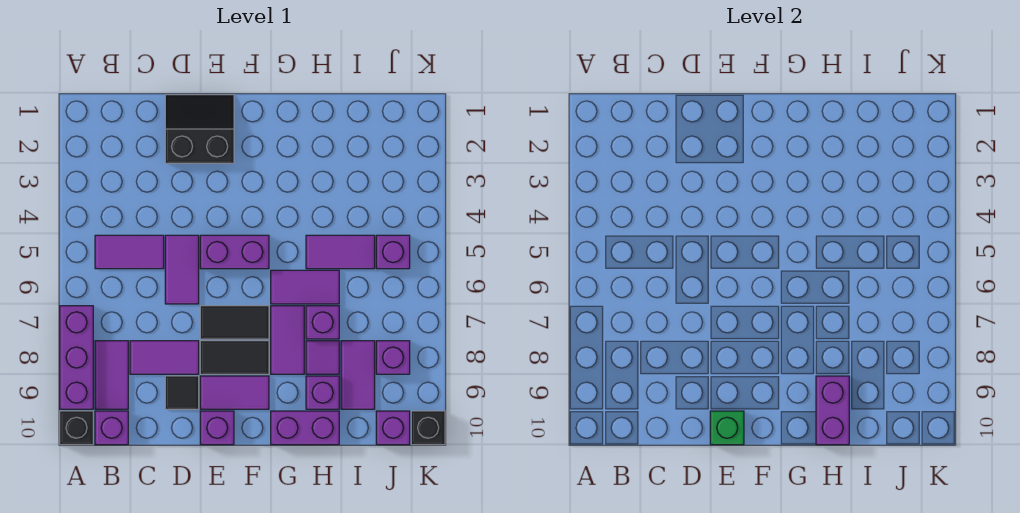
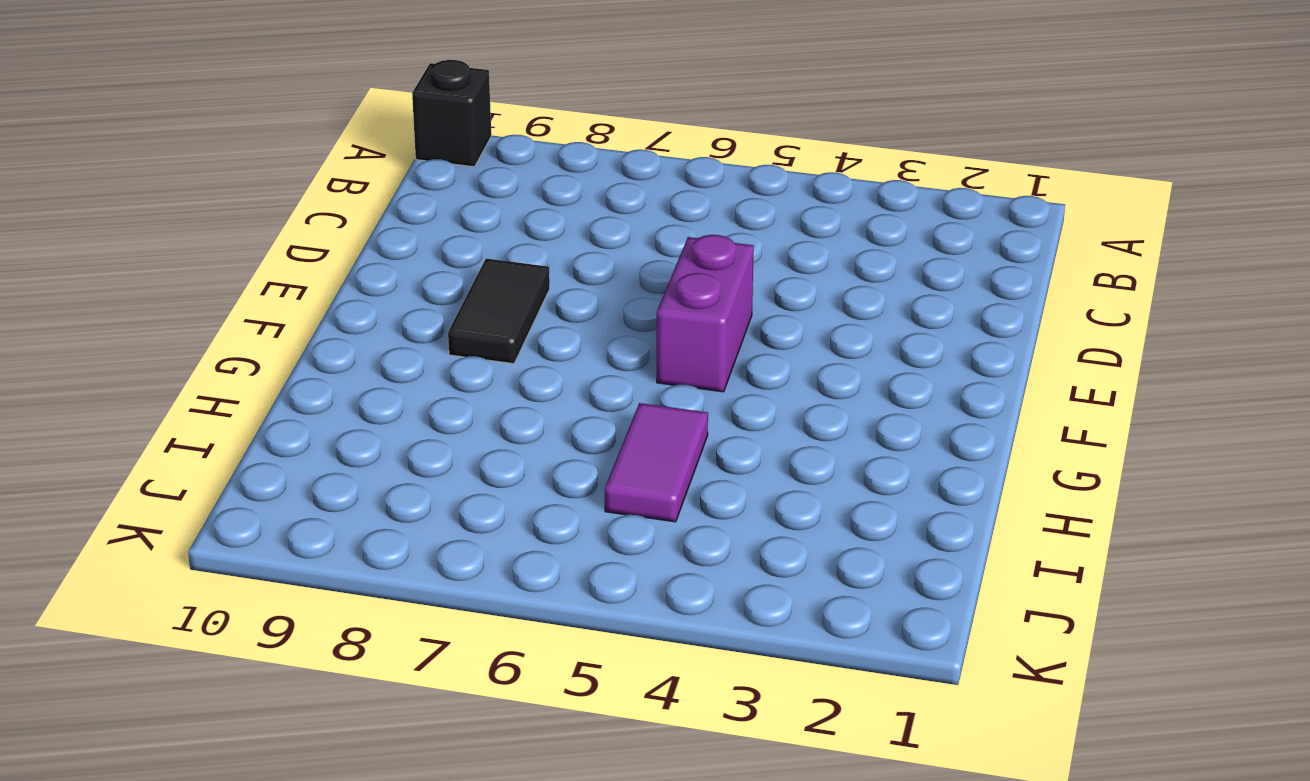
none -> purple 1x3 brick [60,306,93,409]
none -> purple 1x2 tile [95,235,164,269]
none -> purple 1x2 tile [95,341,128,409]

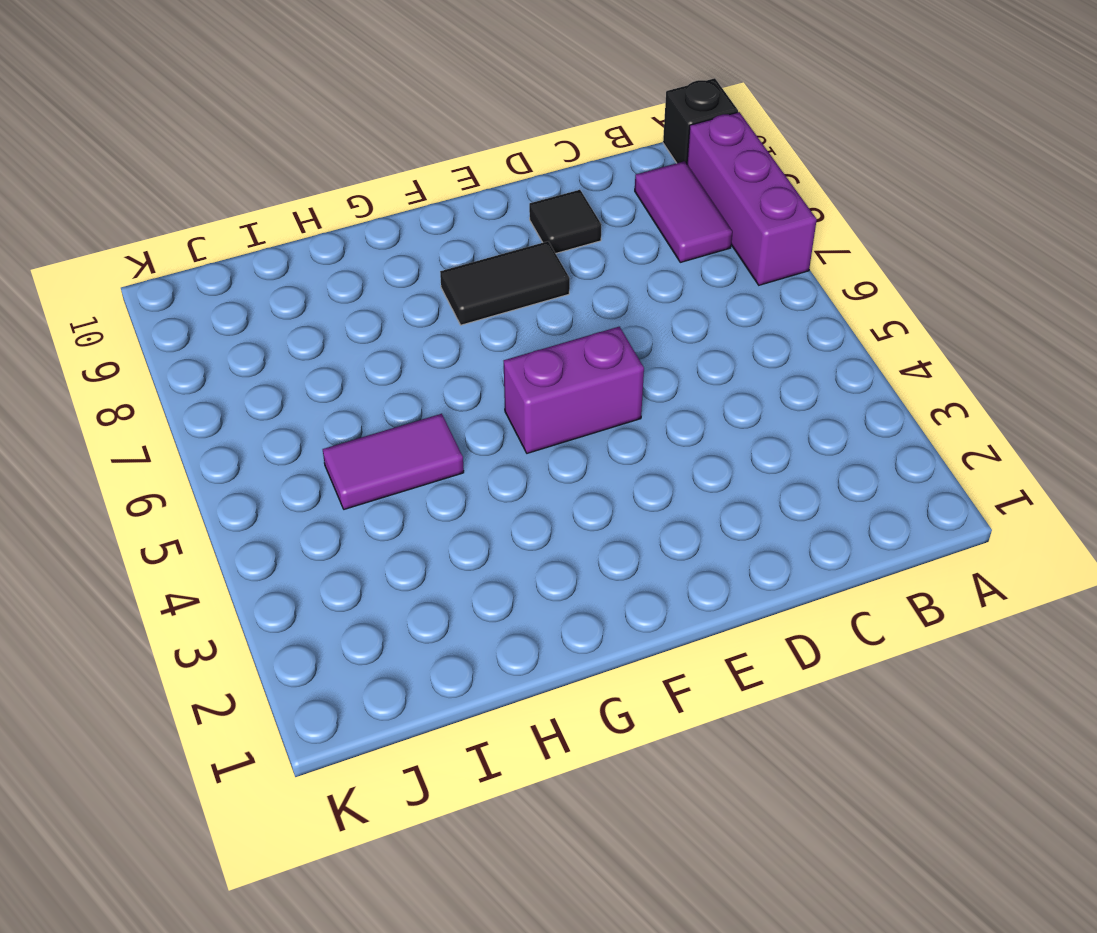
none -> purple 1x2 tile [95,235,164,269]
none -> purple 1x1 brick [95,411,128,445]
none -> purple 1x2 tile [130,341,199,374]

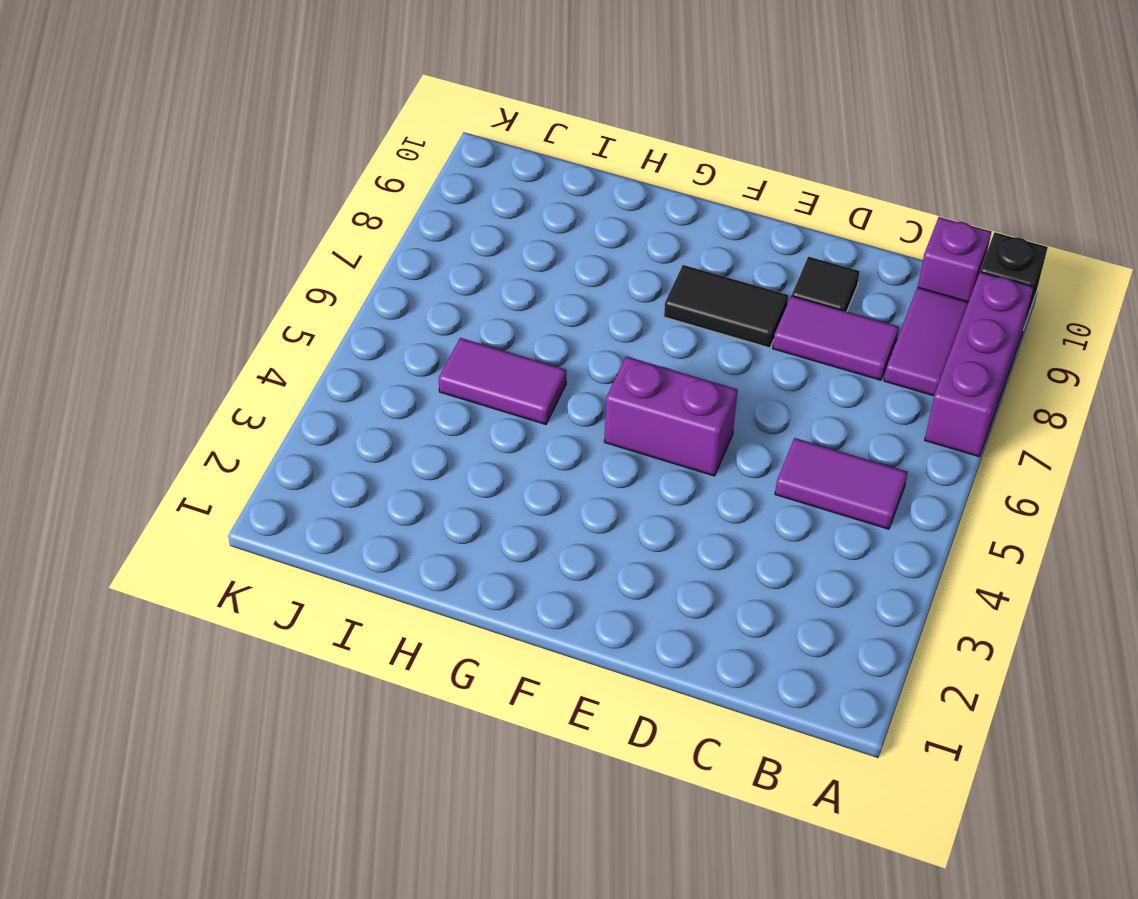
none -> black 2x2 slope [165,95,234,163]
none -> purple 1x2 tile [165,235,199,304]
none -> black 1x2 tile [200,306,269,339]

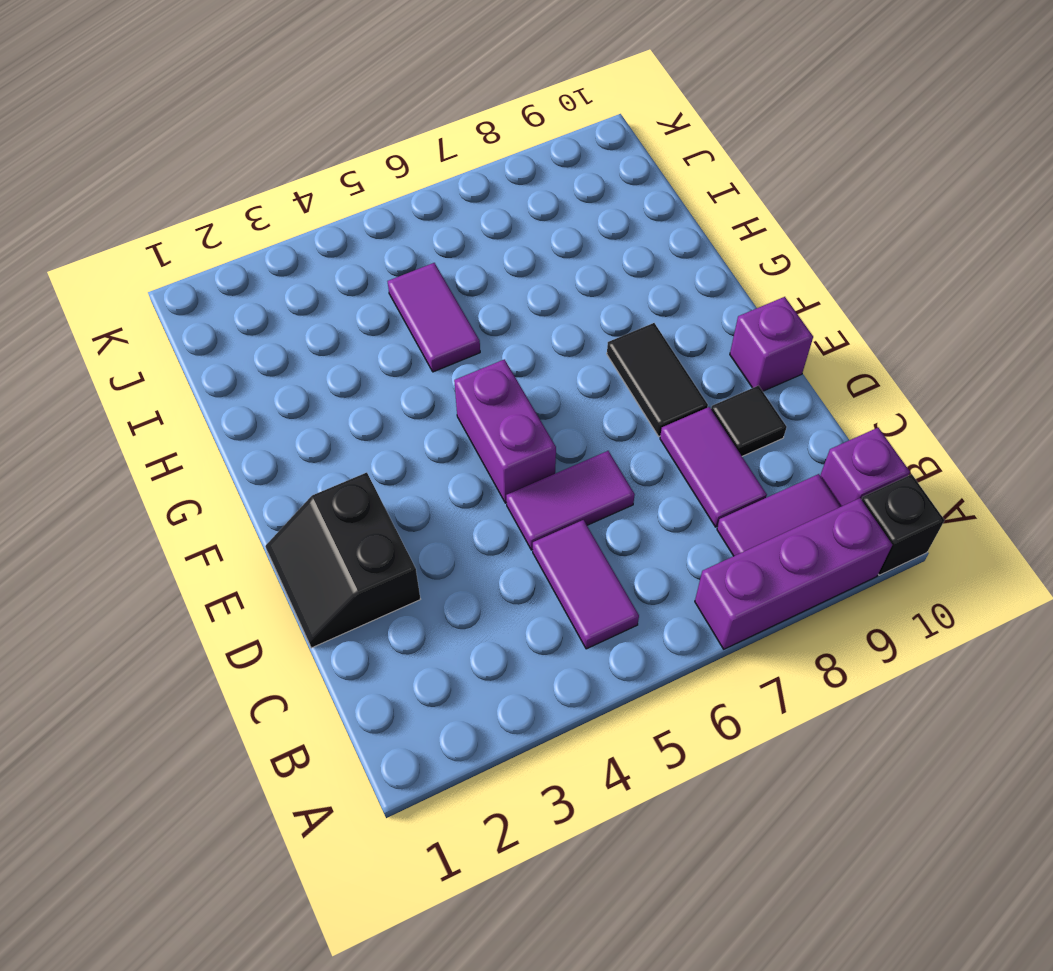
none -> black 1x2 tile [200,306,269,339]
none -> purple 1x2 tile [200,376,269,409]
none -> purple 1x2 tile [271,270,339,304]

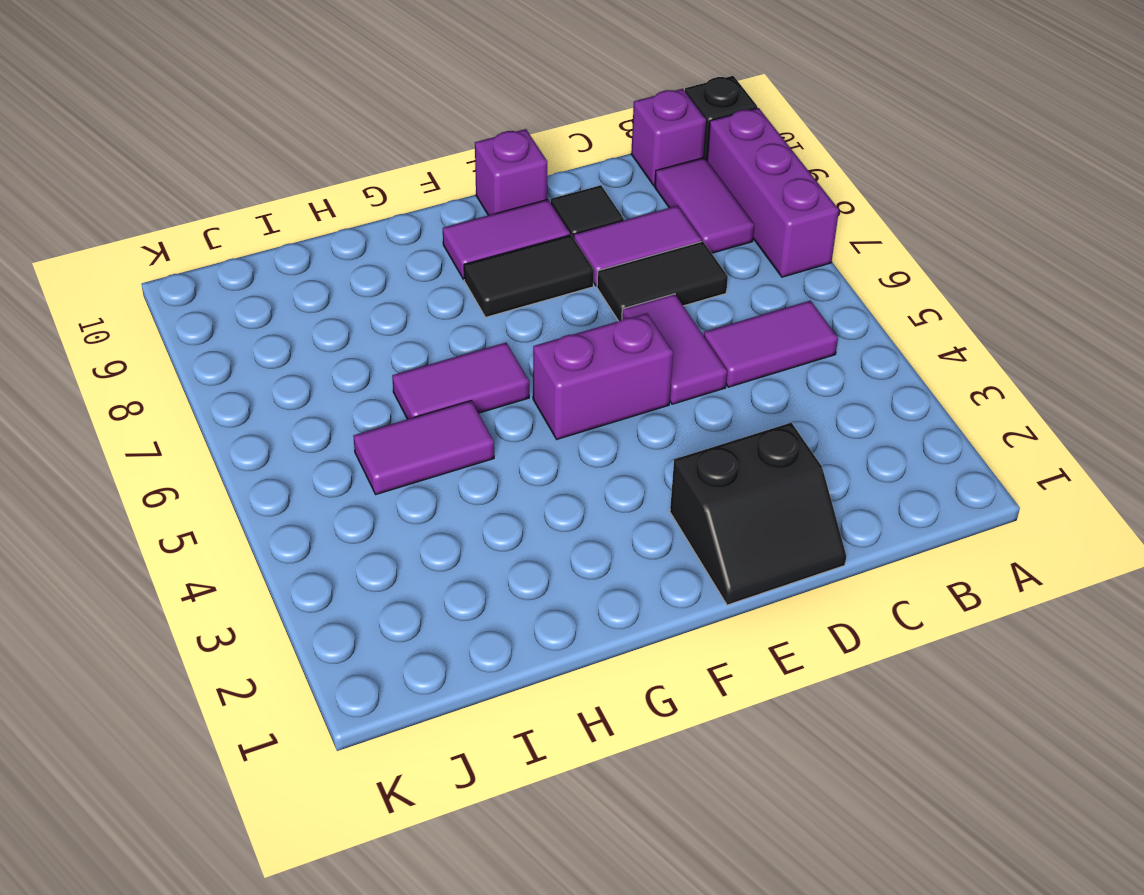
black 1x2 tile [597,241,728,321] -> black 1x2 tile moved to [200,306,269,339]
none -> purple 1x2 tile [271,306,304,374]
none -> purple 1x2 brick [271,411,339,445]
none -> purple 1x1 brick [306,306,339,339]

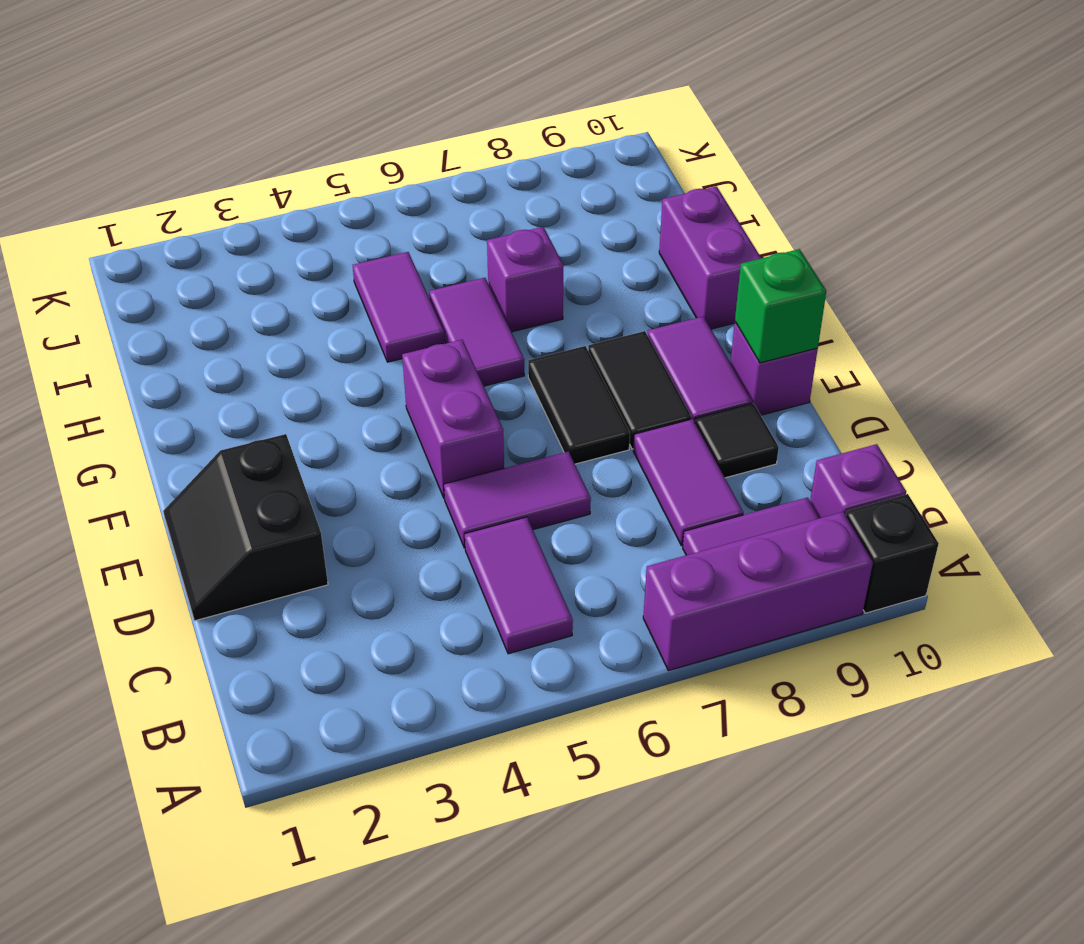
none -> purple 1x2 tile [271,306,304,374]
none -> purple 1x1 tile [306,341,339,374]
none -> purple 1x1 brick [306,376,339,409]

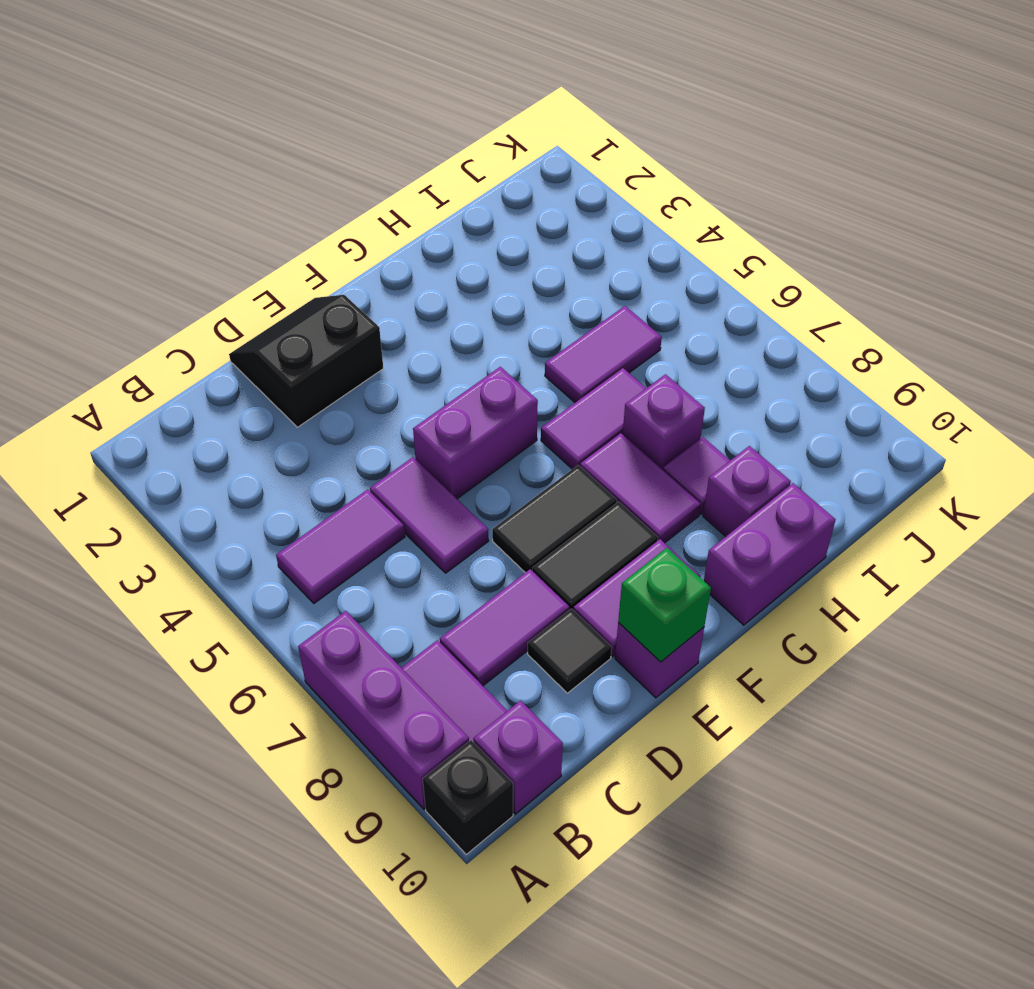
none -> purple 1x2 tile [341,341,375,409]
none -> purple 1x1 brick [376,235,410,269]
none -> purple 1x1 brick [376,341,410,374]

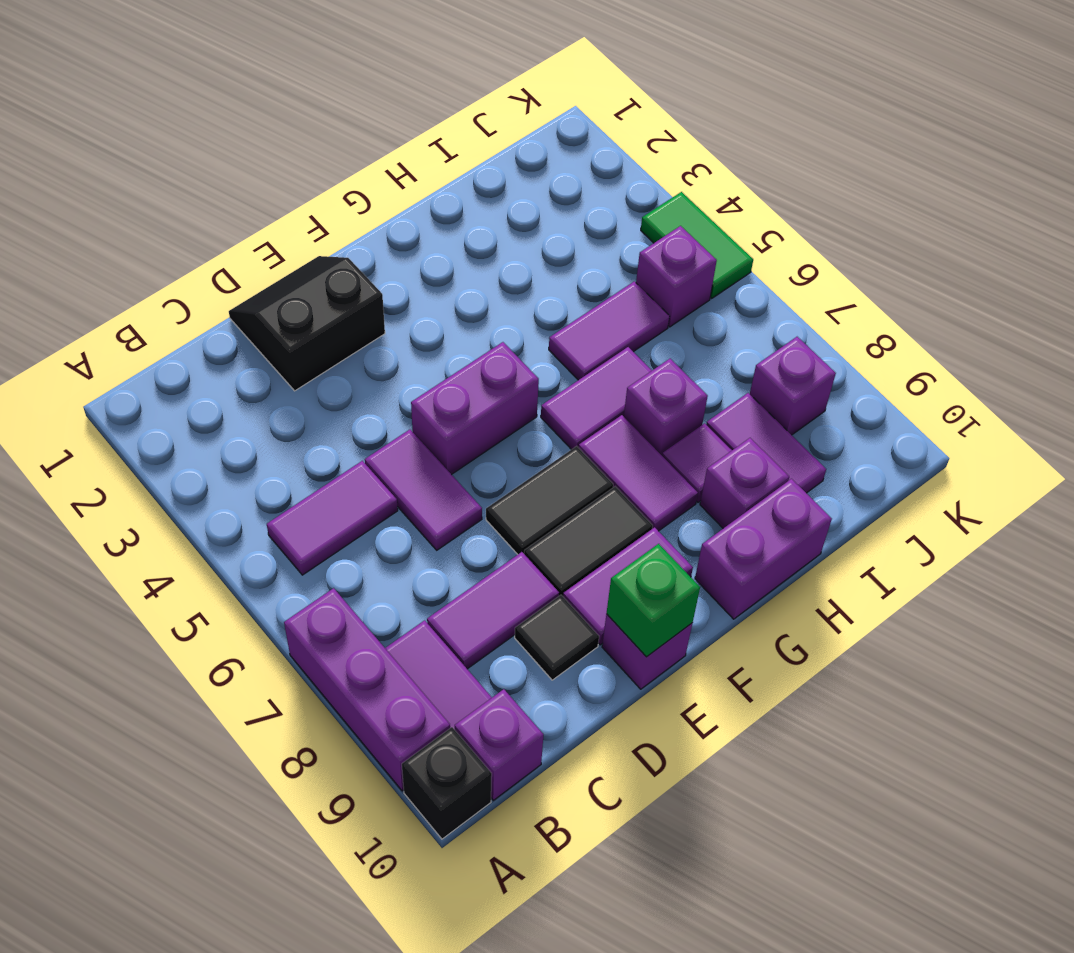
green 1x2 tile [641,192,753,298] -> none
none -> purple 1x1 brick [376,411,410,445]
none -> black 1x1 brick [411,411,445,445]
none -> purple 1x2 brick [816,376,849,445]

